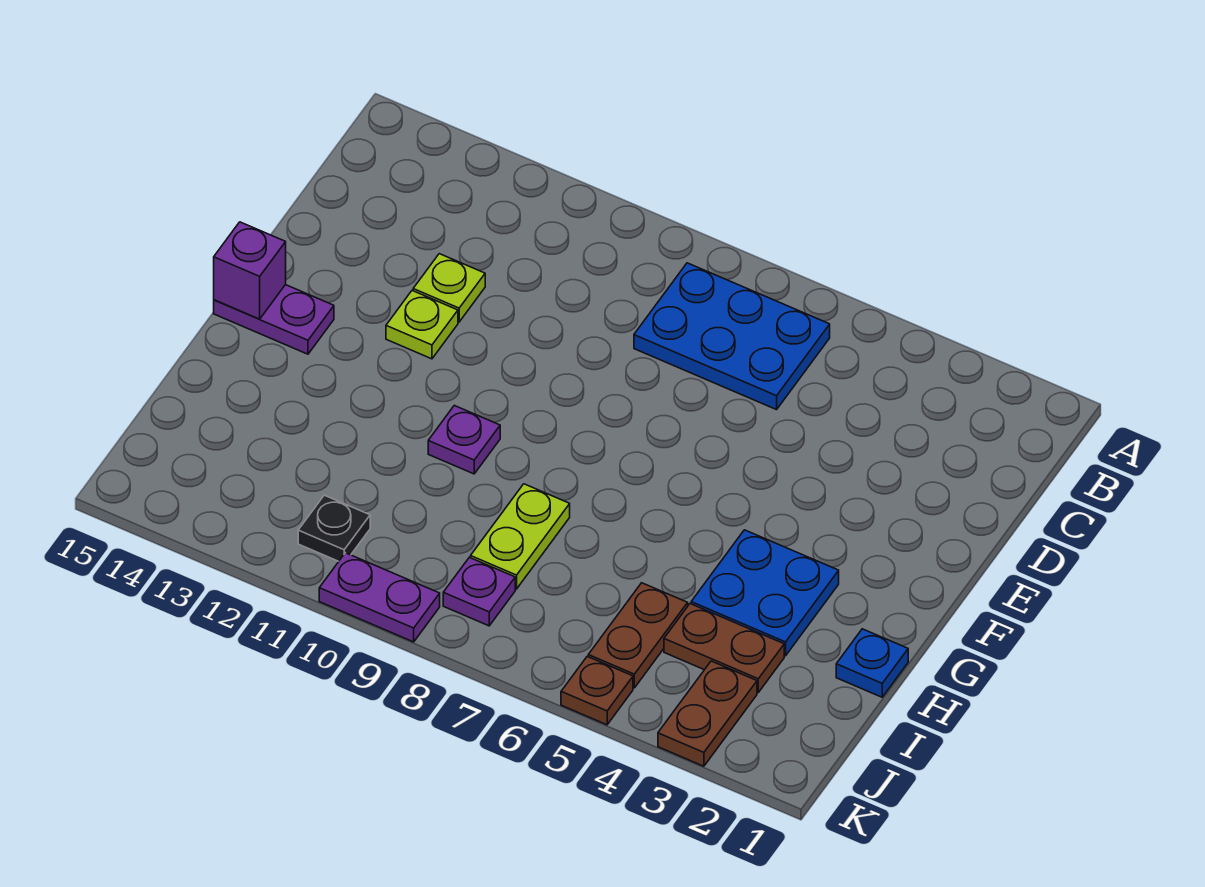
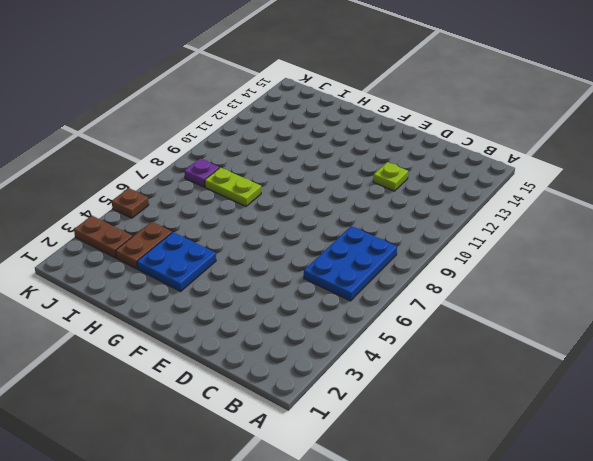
none -> lime 1x1 plate [386,291,458,359]
none -> purple 1x2 plate [214,285,334,354]
none -> purple 1x1 plate [428,406,500,474]

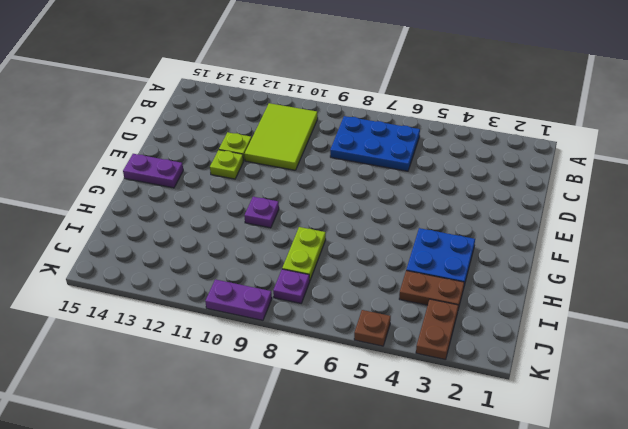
lime 2x3 tile [245,103,318,170] -> none
none -> blue 1x1 plate [836,629,908,697]
none -> brown 1x2 plate [588,583,688,688]
none -> black 1x1 plate [298,495,370,561]

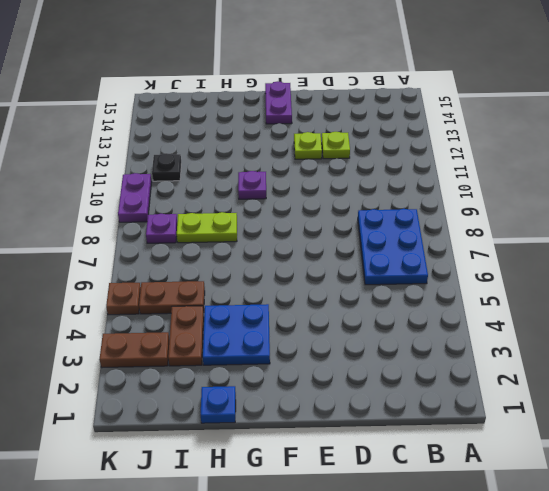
none -> purple 1x1 brick [214,222,286,319]

